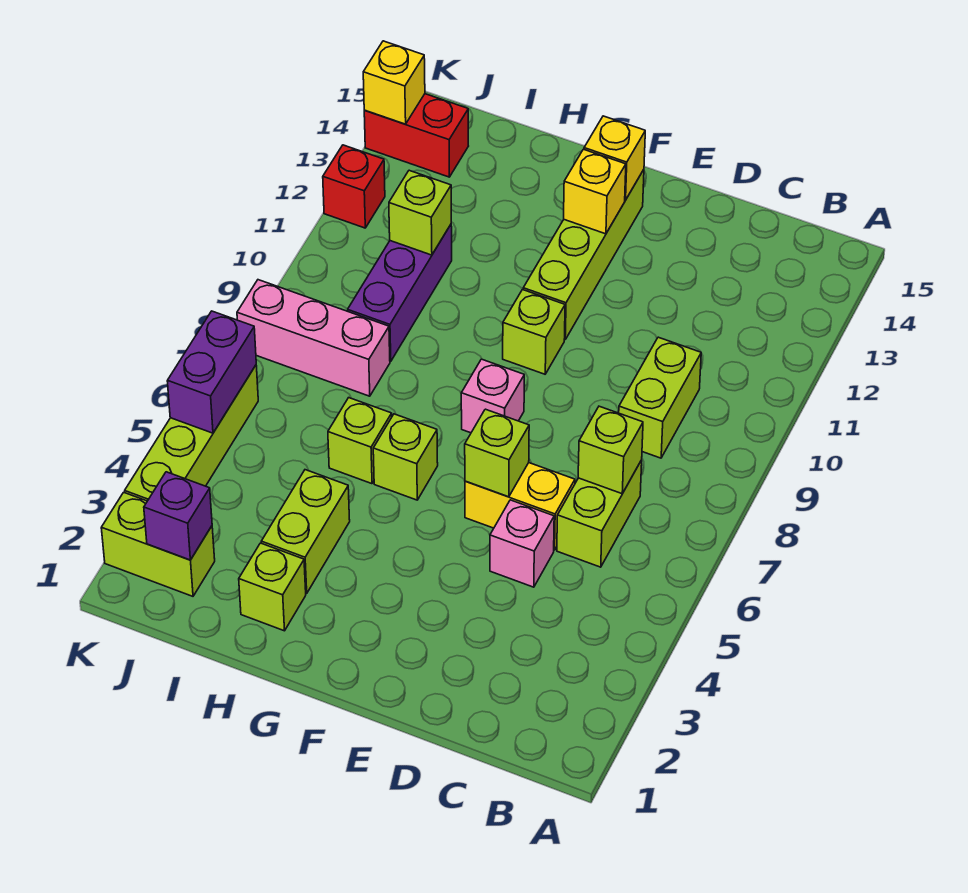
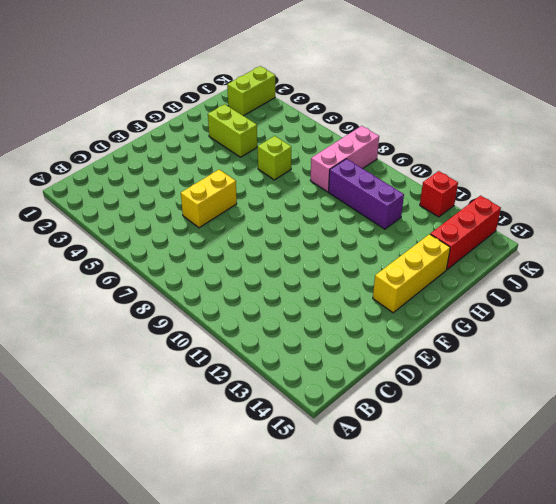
yellow 1x3 brick [373,234,450,313] -> lime 1x4 brick [523,170,644,340]
red 1x3 brick [430,196,501,269] -> red 1x2 brick [364,94,468,177]
none -> lime 1x2 brick [557,460,642,567]
none -> lime 1x2 brick [619,337,701,458]
none -> pink 1x1 brick [490,500,554,587]

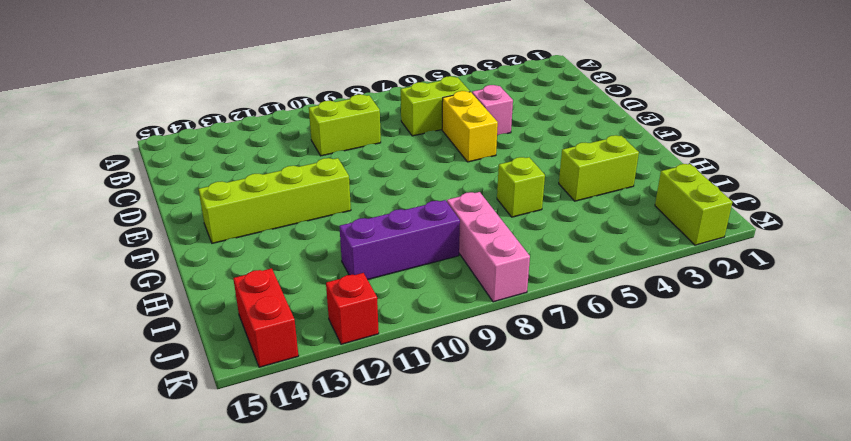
none -> pink 1x1 brick [461,359,524,433]
none -> lime 1x1 brick [503,290,565,374]
none -> lime 1x1 brick [373,414,438,500]

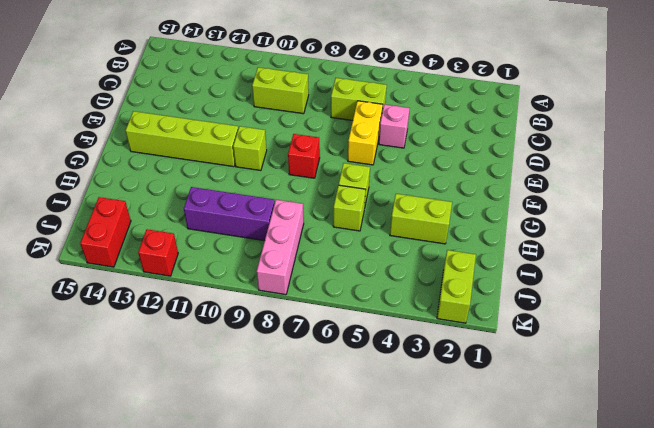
red 1x1 brick [288,134,320,178] -> pink 1x1 brick [461,359,524,433]
none -> lime 1x1 brick [239,543,306,631]
none -> lime 1x4 brick [125,365,258,501]
none -> lime 1x1 brick [578,406,643,494]

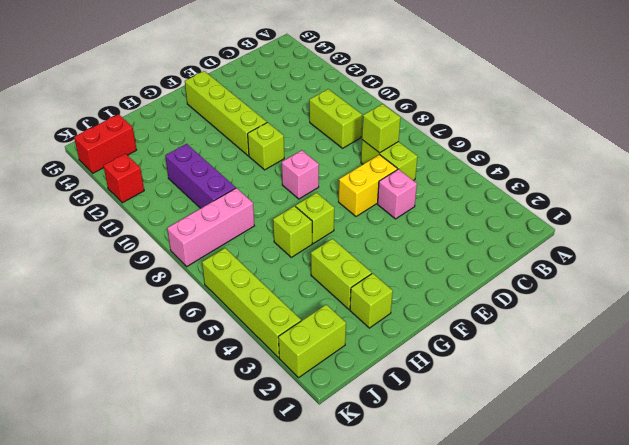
none -> lime 1x1 brick [465,409,529,497]
none -> yellow 1x1 brick [564,149,626,234]
none -> yellow 1x1 brick [584,116,645,200]

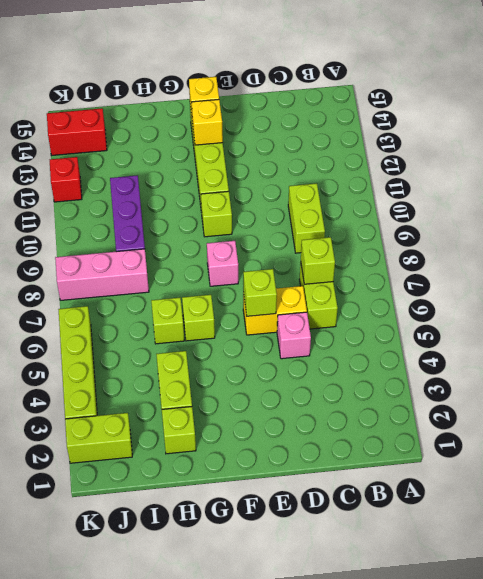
none -> lime 1x1 brick [389,170,451,255]
none -> purple 1x1 brick [144,472,212,560]
none -> purple 1x2 brick [167,311,256,433]

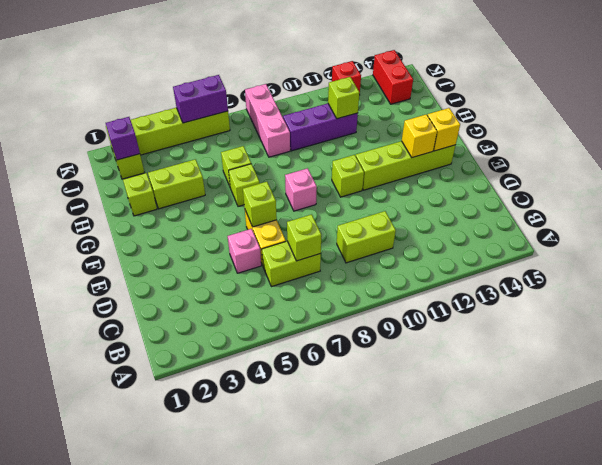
none -> yellow 1x1 brick [363,41,425,124]

